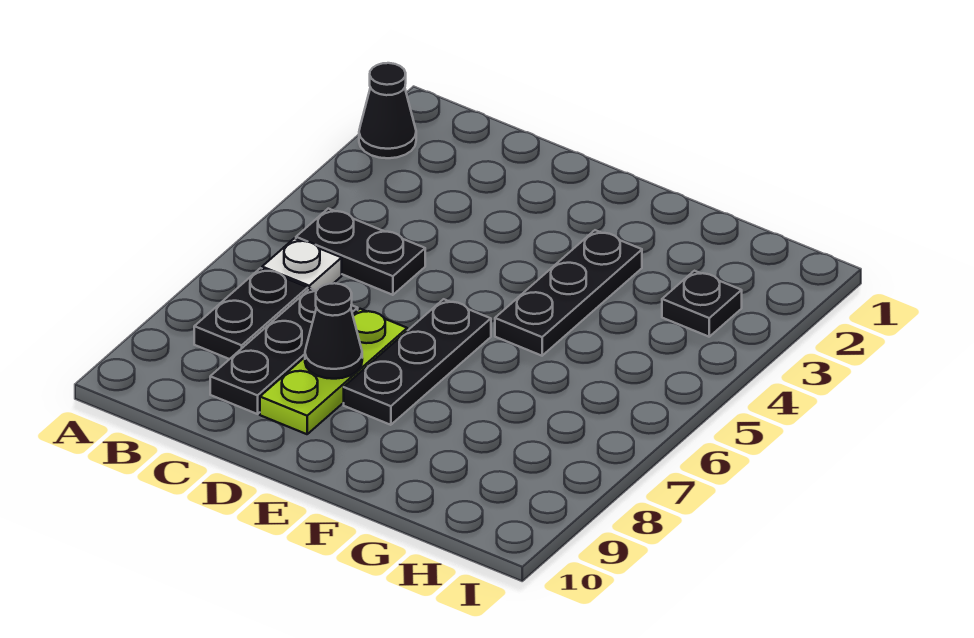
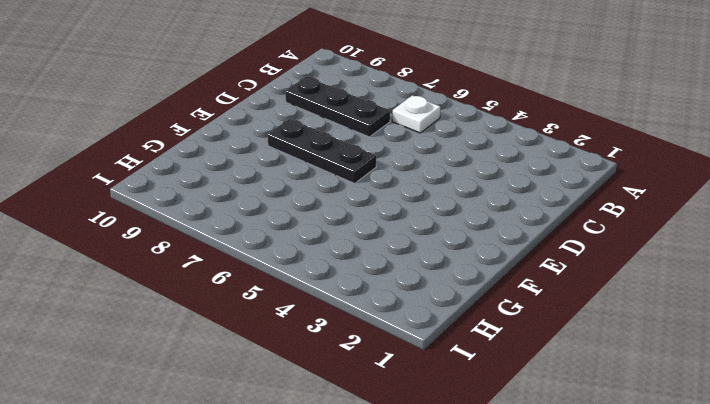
none -> black 1x1 cone [359,63,416,158]
none -> black 1x2 plate [296,209,425,295]

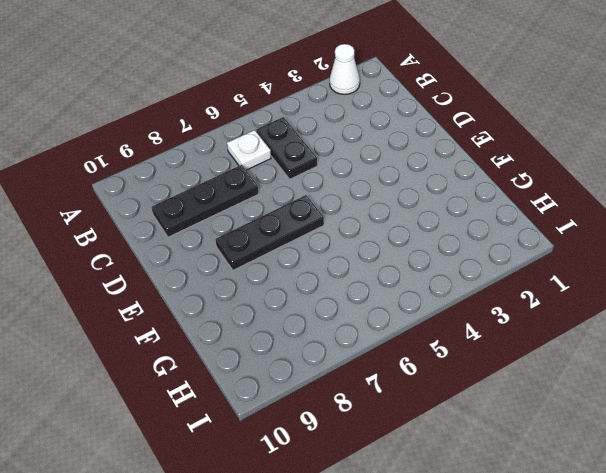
white 1x1 cone [330,44,360,94] -> black 1x1 cone [359,63,416,158]
none -> black 1x2 plate [194,268,308,359]
none -> lime 1x3 plate [260,309,407,434]

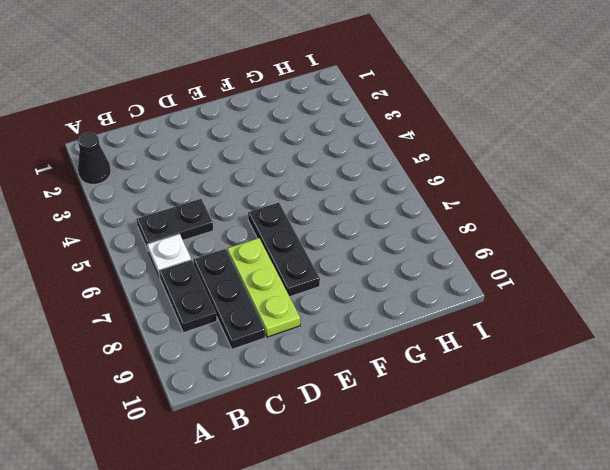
none -> black 1x3 plate [495,230,642,356]
none -> black 1x1 plate [662,271,742,337]

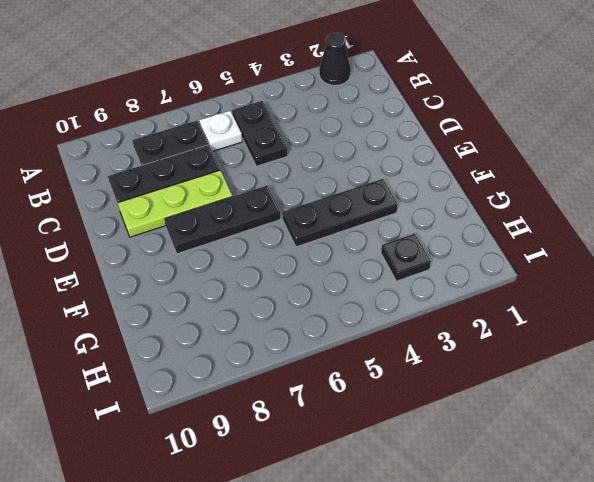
none -> black 1x1 cone [305,283,362,379]

